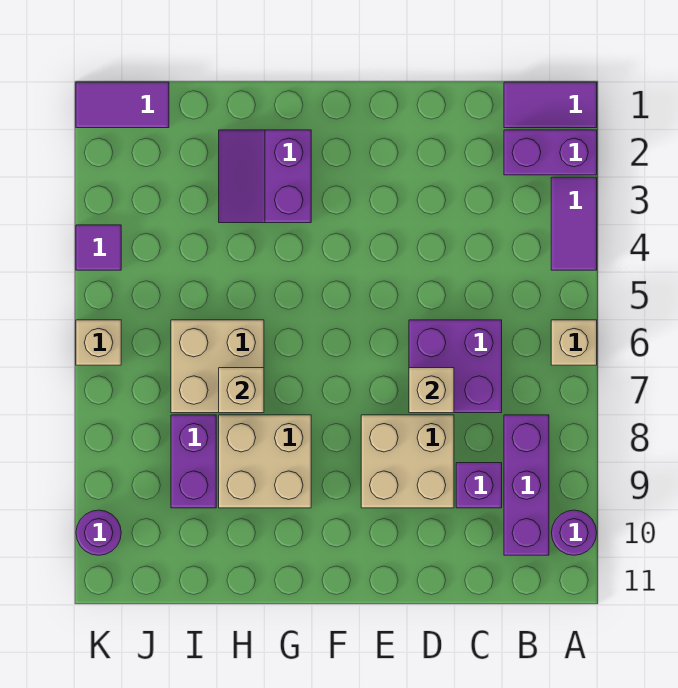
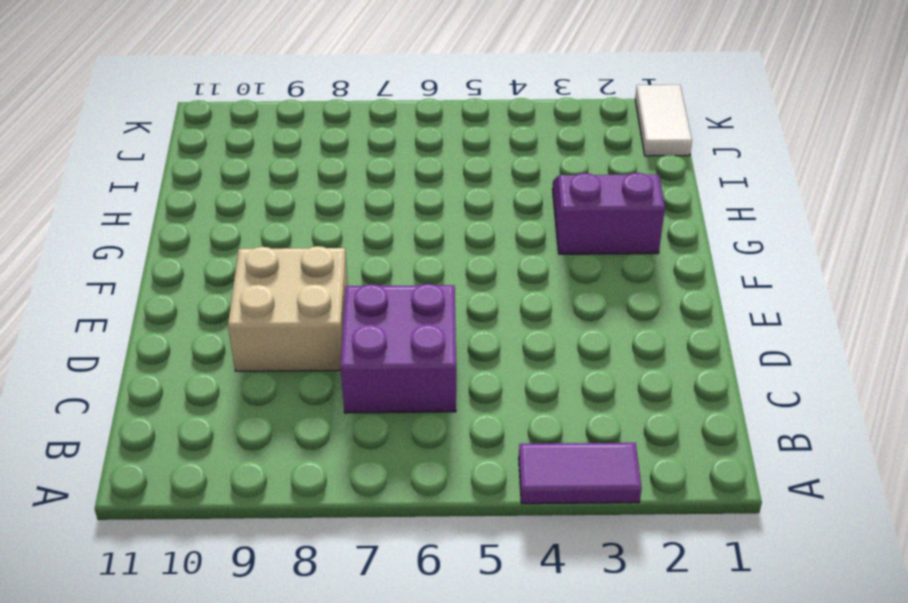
white 1x2 tile [635,85,692,156] -> purple 1x2 tile [76,82,169,128]
none -> purple 1x2 tile [504,82,597,128]
none -> purple 1x2 brick [504,130,597,175]
none -> tan 1x1 brick [551,320,597,365]

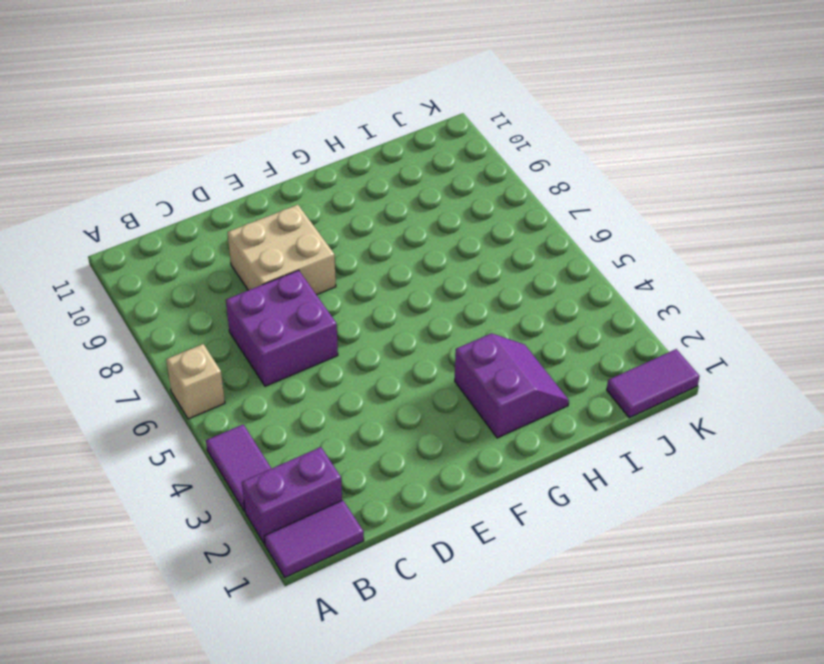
none -> purple 1x1 round brick [551,510,597,555]
none -> purple 1x3 brick [504,415,549,555]
none -> purple 1x1 brick [456,463,502,508]

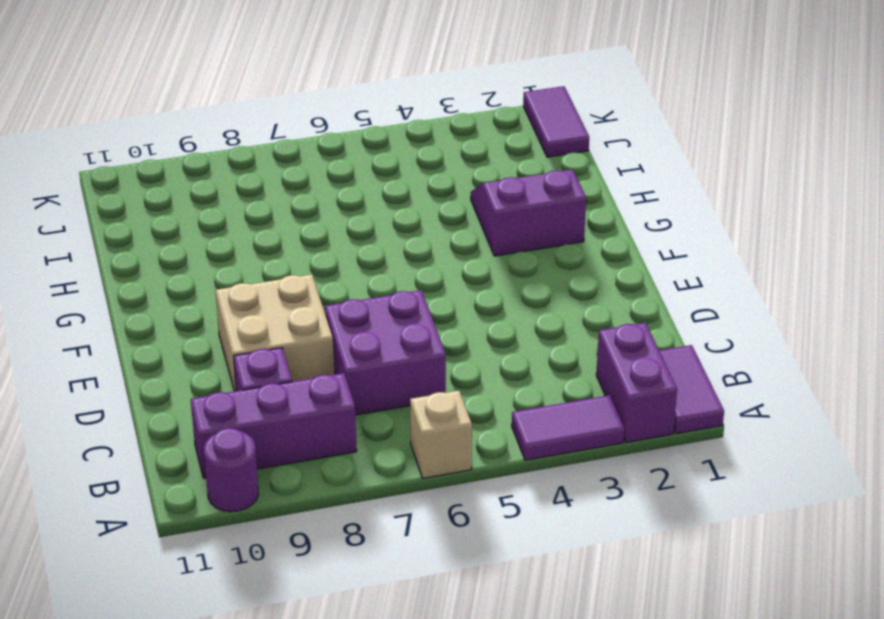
none -> tan 2x2 brick [219,415,311,508]
none -> tan 2x2 brick [171,320,264,413]
none -> purple 1x2 brick [171,415,216,508]

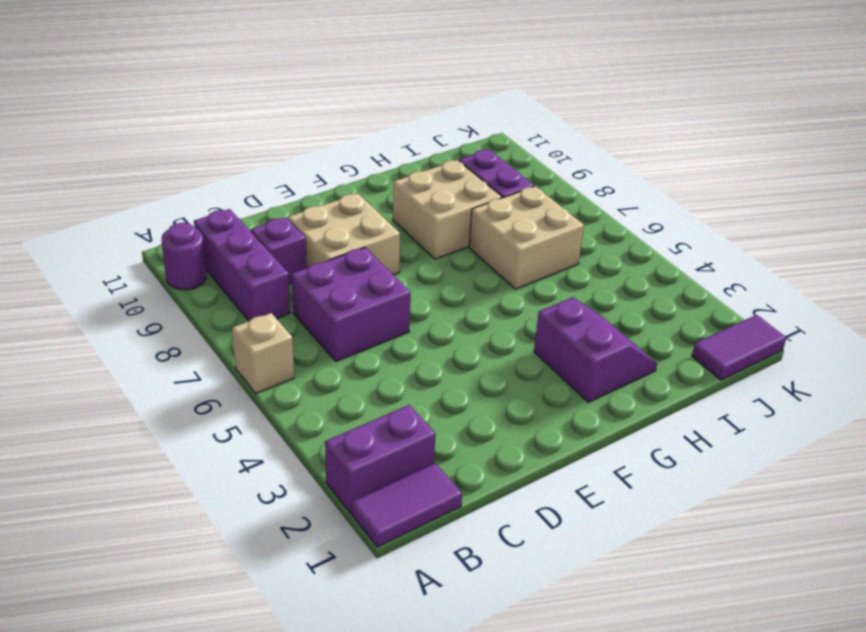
none -> purple 1x2 tile [551,177,597,270]
none -> purple 1x1 tile [76,225,121,270]
none -> tan 1x1 brick [76,320,121,365]

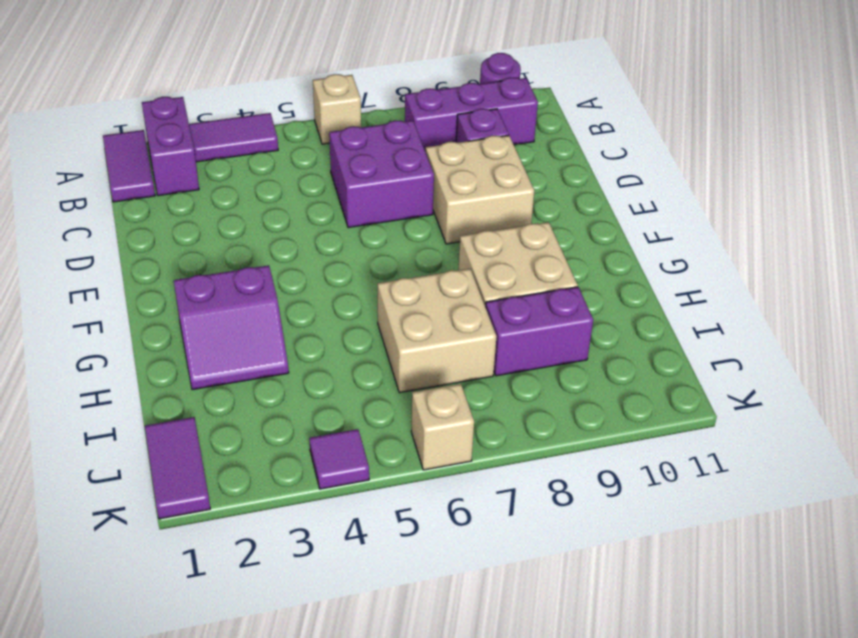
none -> purple 1x1 round brick [76,510,121,555]
none -> tan 1x1 brick [409,368,454,413]
none -> tan 1x1 brick [219,368,264,413]

